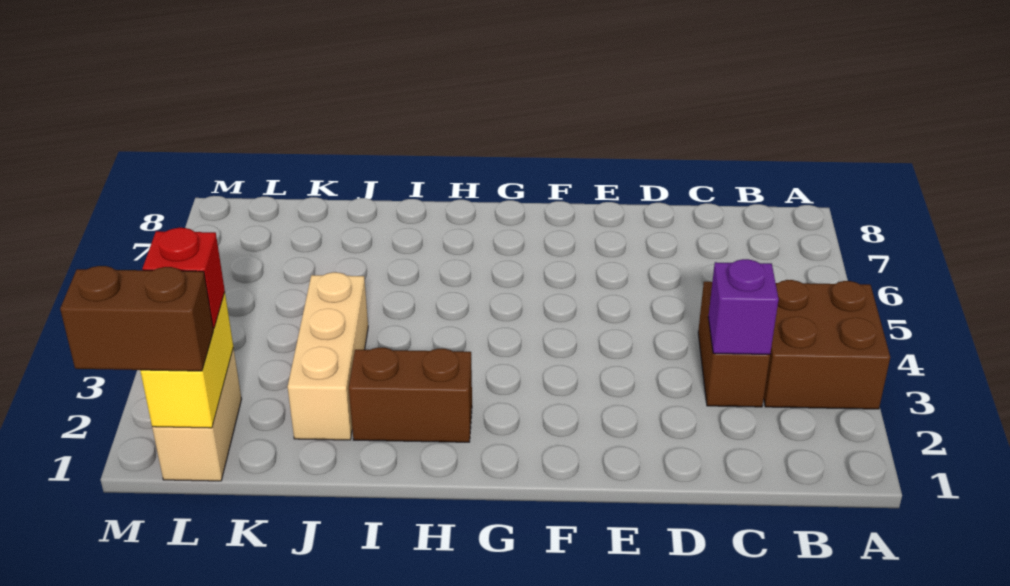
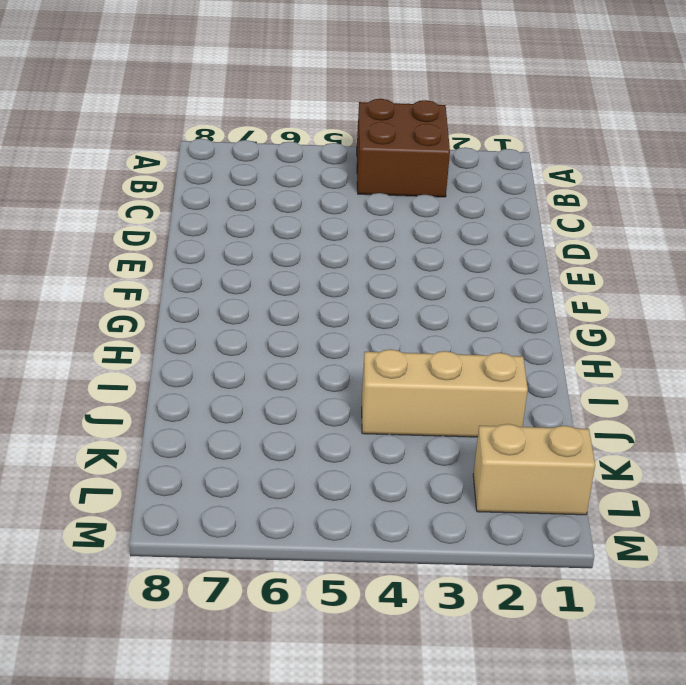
none -> brown 1x2 brick [698,282,770,407]
none -> brown 1x2 brick [349,347,472,442]

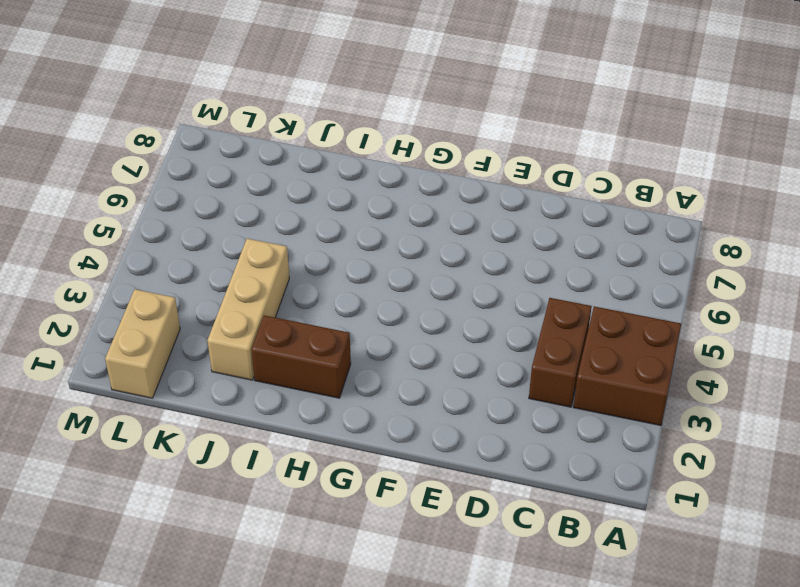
none -> purple 1x1 brick [708,259,779,354]
none -> yellow 1x2 brick [140,293,233,428]

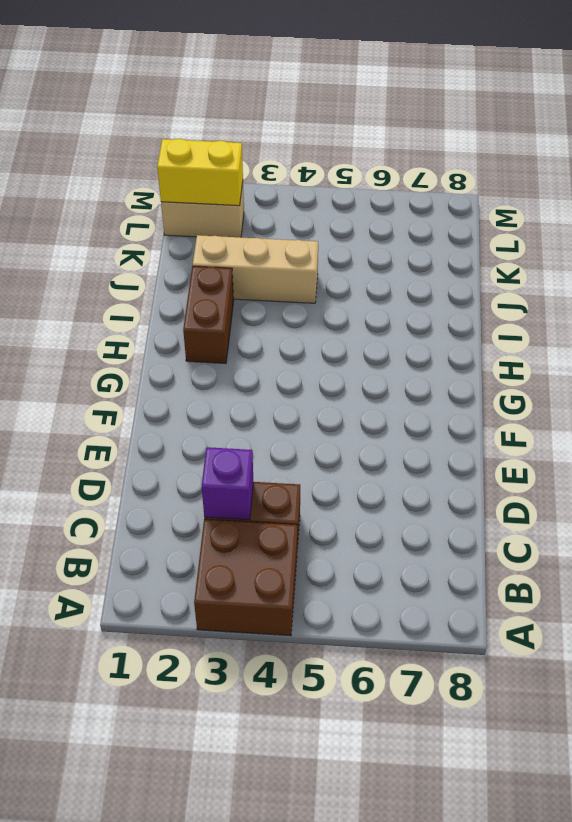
none -> brown 1x2 brick [60,266,214,371]
none -> red 1x1 brick [143,228,225,329]

